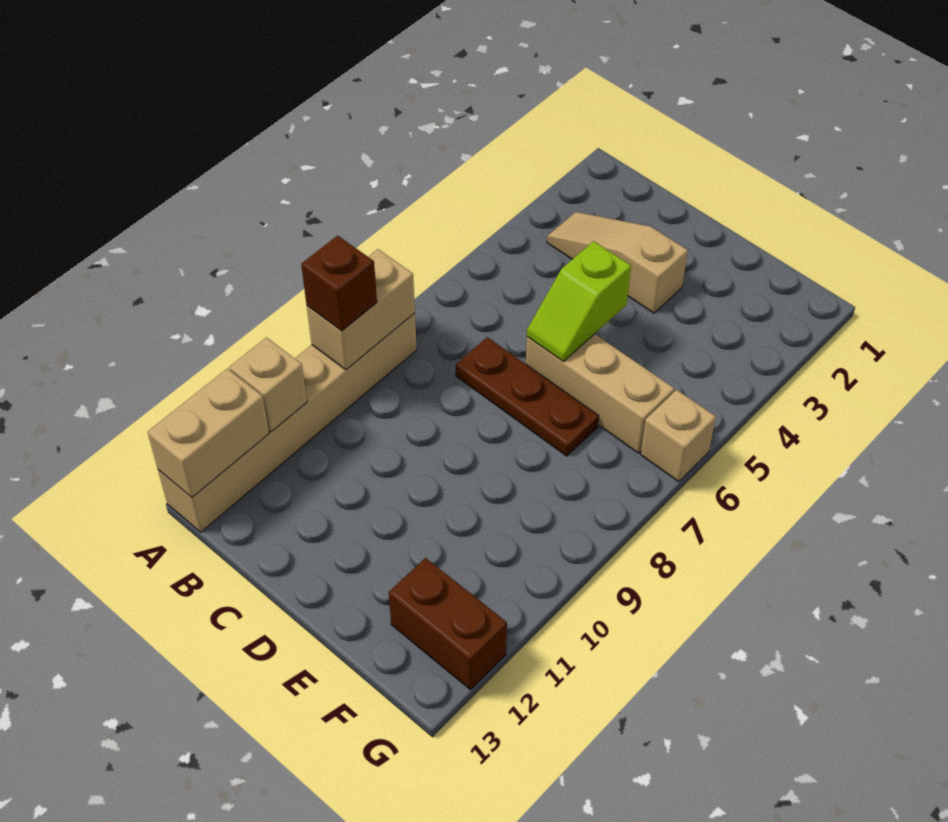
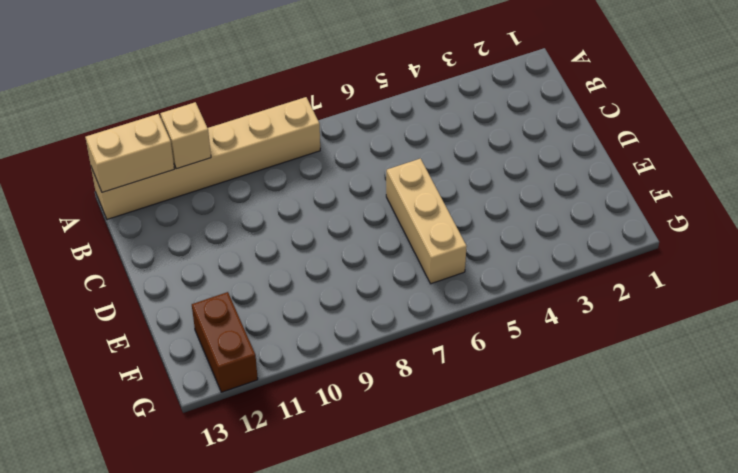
none -> tan 1x3 slope [547,212,688,313]
none -> brown 1x3 plate [456,337,599,456]

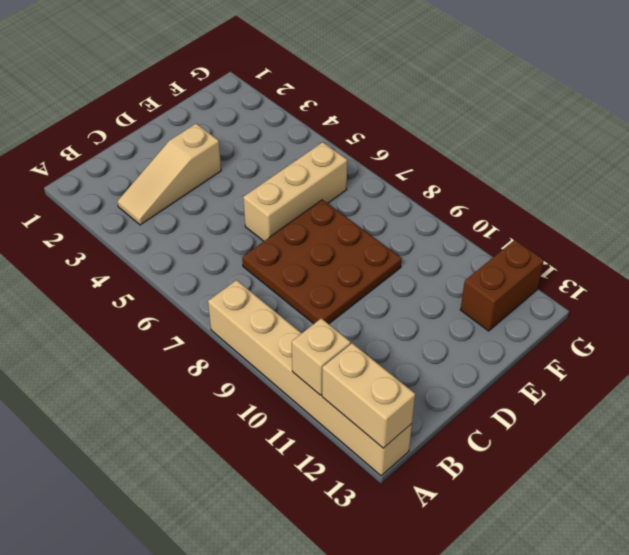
brown 3x3 plate [242,200,402,324] -> brown 1x3 plate [456,337,599,456]
none -> tan 1x1 brick [641,390,716,482]
none -> tan 1x2 brick [307,249,415,370]

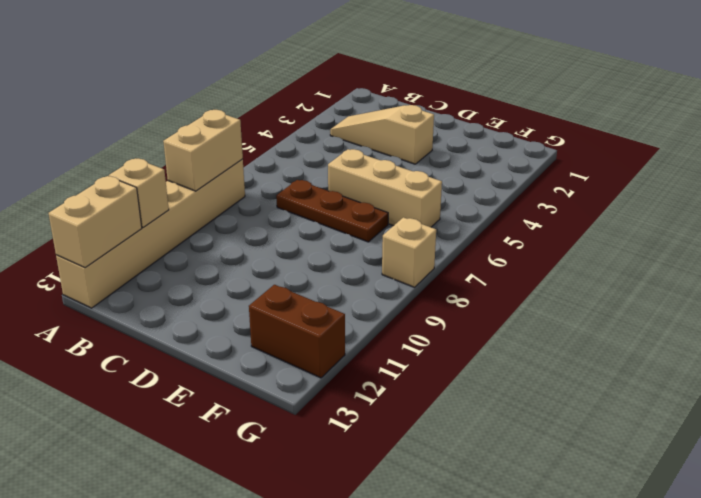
tan 1x1 brick [382,217,436,287] -> tan 1x1 brick moved to [641,390,716,482]
none -> lime 1x2 slope [527,241,631,362]
none -> brown 1x1 brick [301,236,377,331]

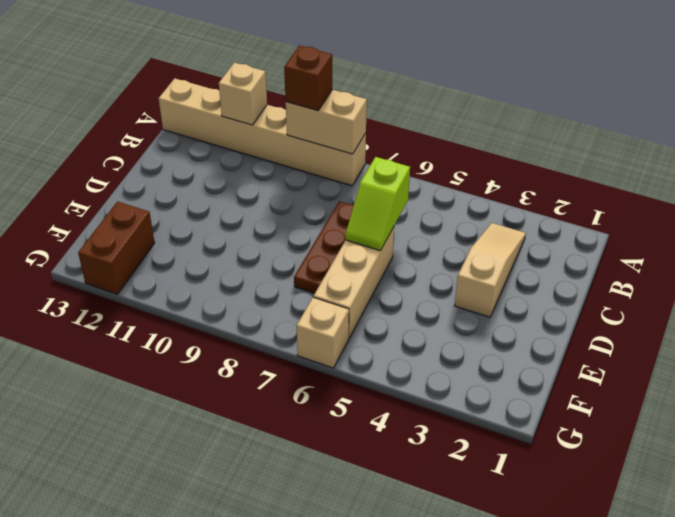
lime 1x2 slope [345,157,410,251] -> lime 1x2 slope turned to [527,241,631,362]
none -> tan 1x2 brick [147,368,269,497]

